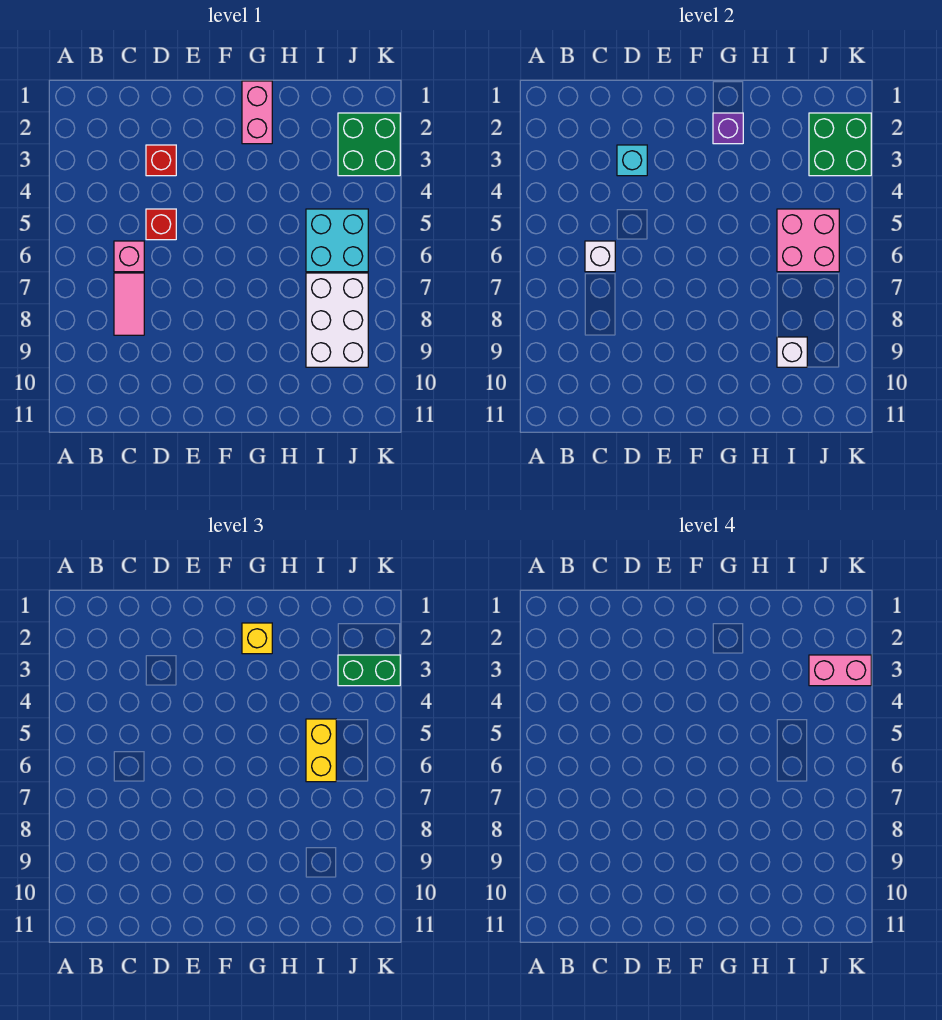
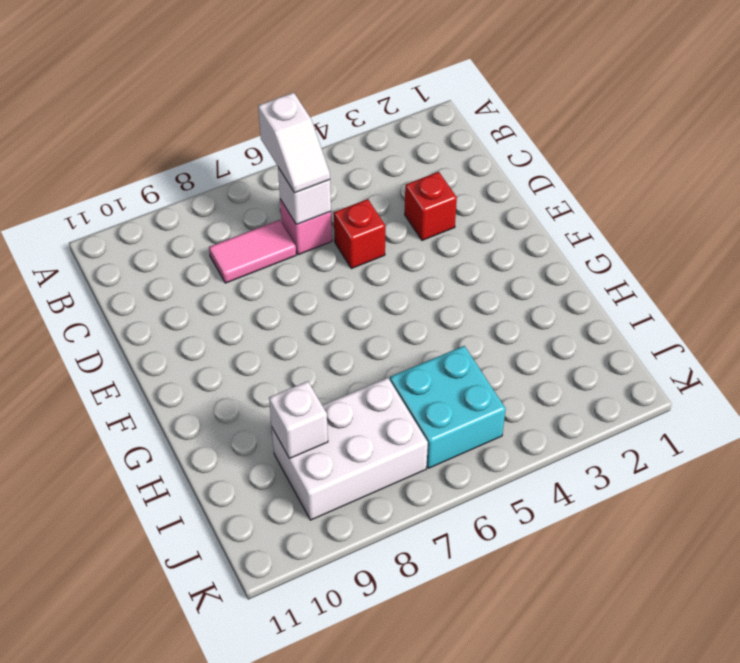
white 1x2 slope [258,93,330,193] -> none
none -> pink 1x2 brick [242,81,272,144]
none -> green 2x2 brick [338,113,400,176]
none -> cyan 1x1 brick [617,145,647,176]

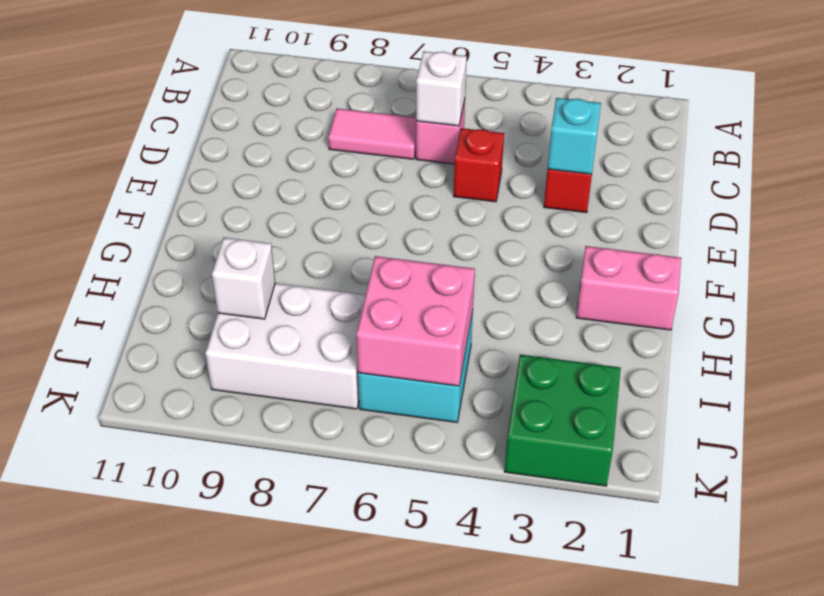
none -> purple 1x1 brick [713,113,743,144]
none -> green 2x2 brick [809,113,871,176]
none -> yellow 1x1 brick [242,623,272,654]

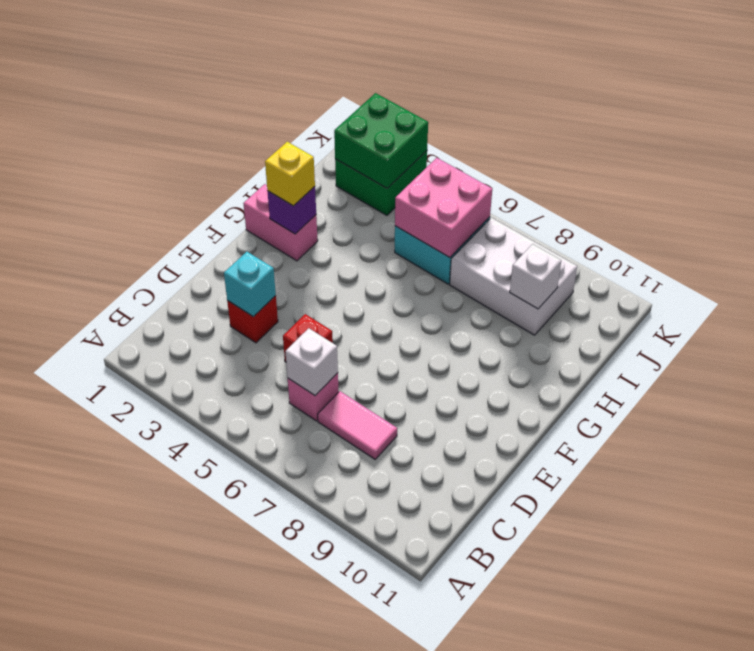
none -> yellow 1x2 brick [306,719,336,782]
none -> green 1x2 brick [338,655,400,686]
none -> pink 1x2 brick [809,655,871,686]

